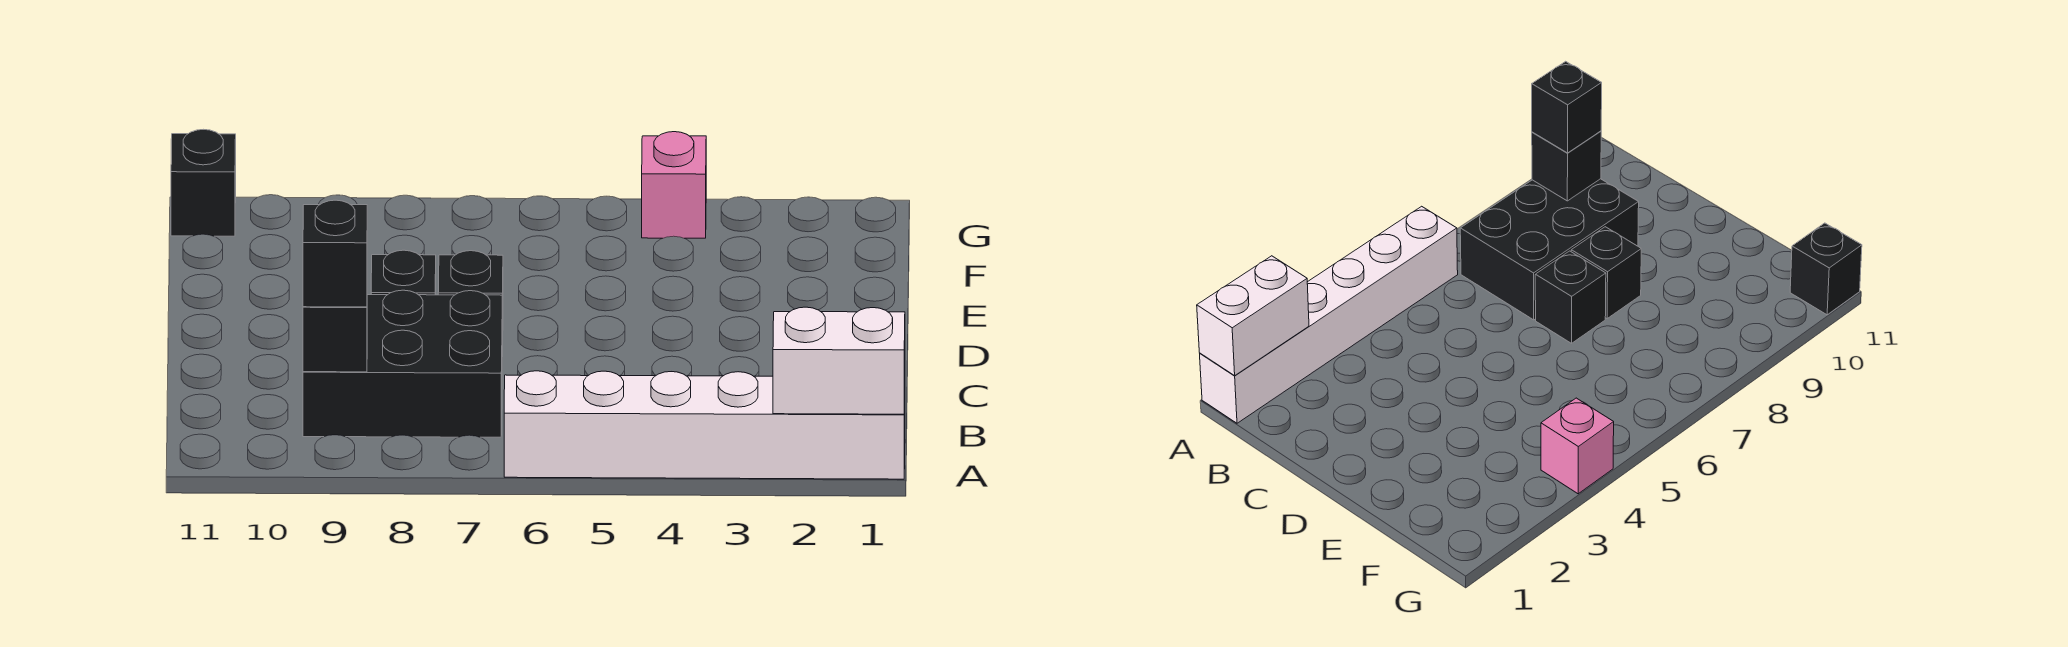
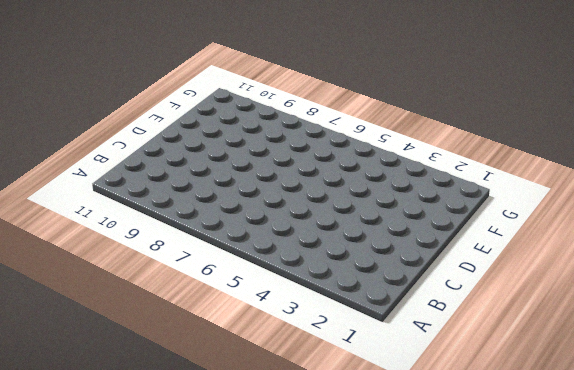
none -> white 1x6 brick [504,371,905,479]
none -> black 2x3 brick [303,290,502,437]

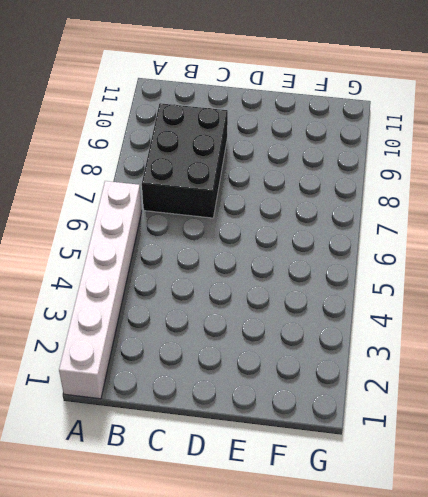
none -> black 1x1 brick [438,251,503,357]
none -> black 1x1 brick [371,250,436,295]

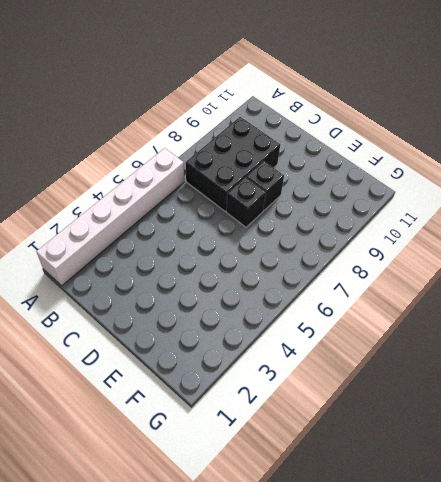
none -> pink 1x1 brick [642,132,706,238]
none -> black 1x1 brick [171,129,236,236]

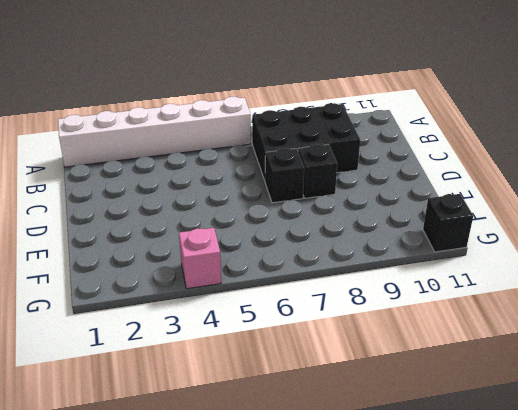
none -> white 1x2 brick [773,307,905,414]
none -> black 1x1 brick [303,307,367,372]

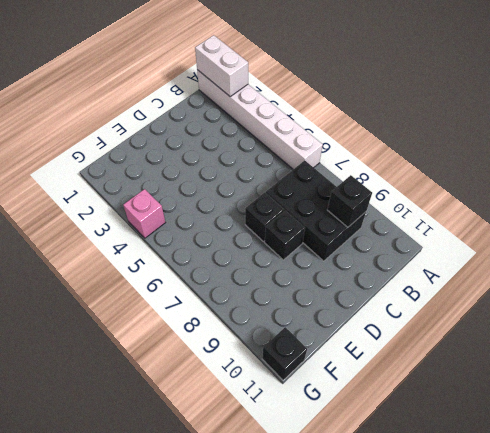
none -> black 1x1 brick [303,200,367,307]

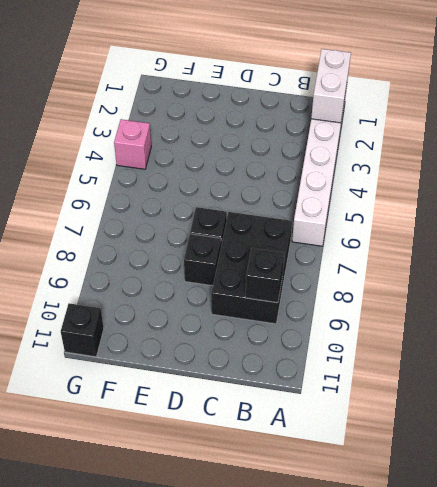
none -> black 1x1 brick [303,200,367,307]

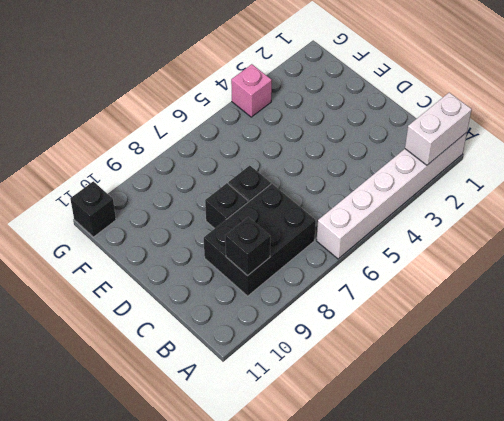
none -> black 1x1 brick [303,200,367,307]

